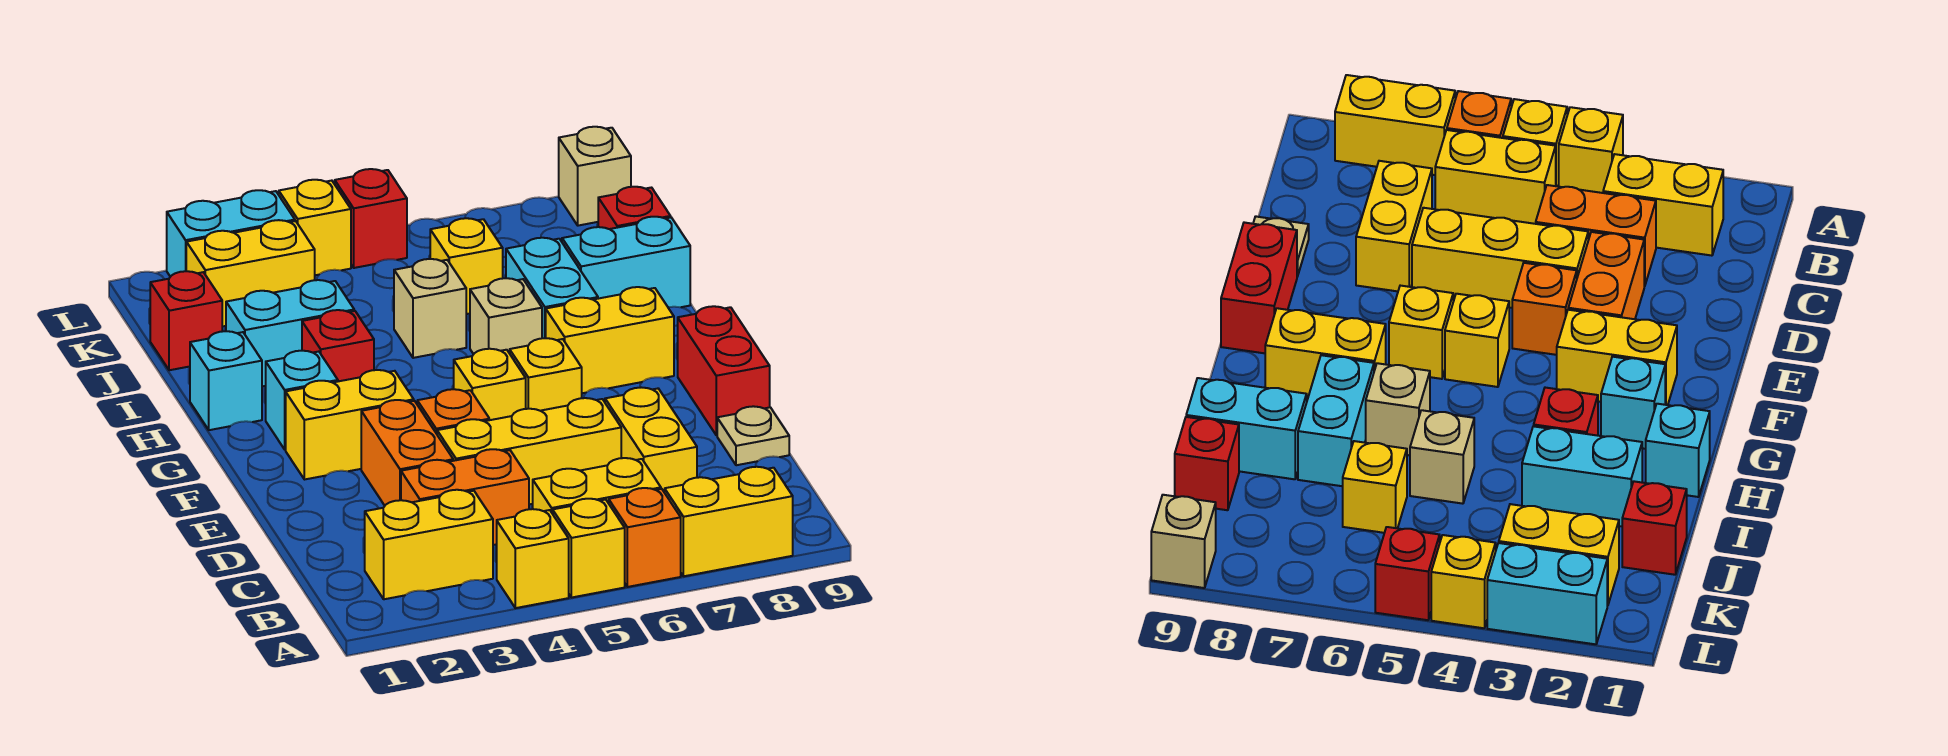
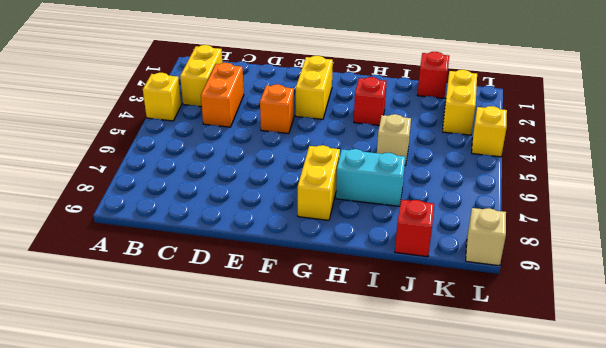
none -> yellow 1x1 brick [553,499,625,598]
none -> orange 1x1 brick [609,488,681,587]
none -> yellow 1x2 brick [665,467,793,576]
none -> yellow 1x2 brick [533,458,661,514]

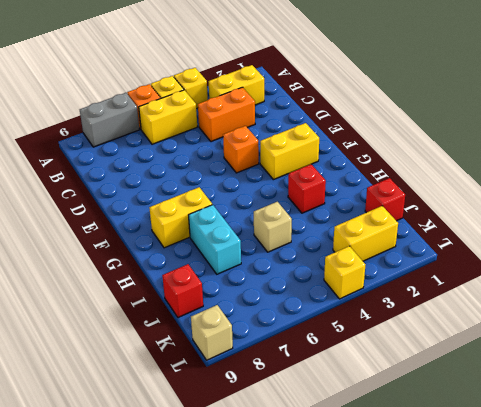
grey 1x2 brick [80,93,140,147] -> yellow 1x2 brick [665,467,793,576]
none -> yellow 1x2 brick [605,387,697,493]
none -> orange 1x2 brick [361,400,453,506]
none -> yellow 1x3 brick [437,398,621,504]
none -> tan 1x1 plate [717,406,789,465]

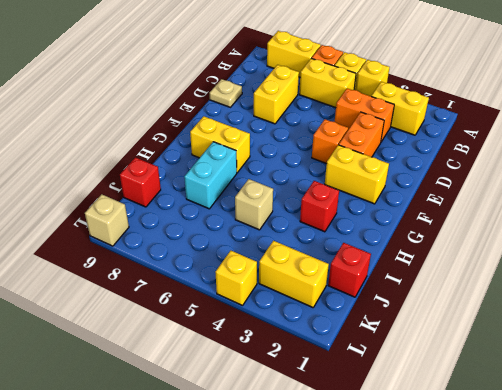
none -> yellow 1x3 brick [437,398,621,504]
none -> red 1x2 brick [678,306,770,435]
none -> yellow 1x1 brick [454,349,526,420]
none -> yellow 1x1 brick [510,338,582,411]

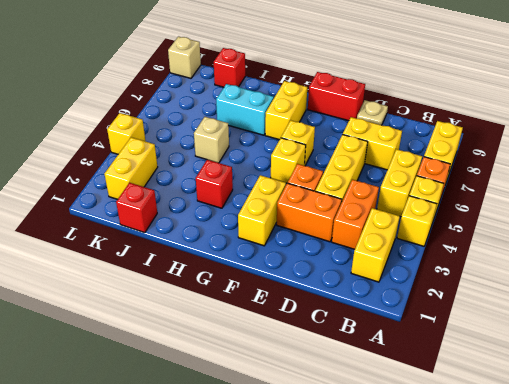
none -> cyan 1x1 brick [266,351,338,449]
none -> cyan 1x1 brick [190,331,262,430]
none -> tan 1x1 brick [470,278,542,354]
none -> cyan 1x2 brick [226,280,354,386]

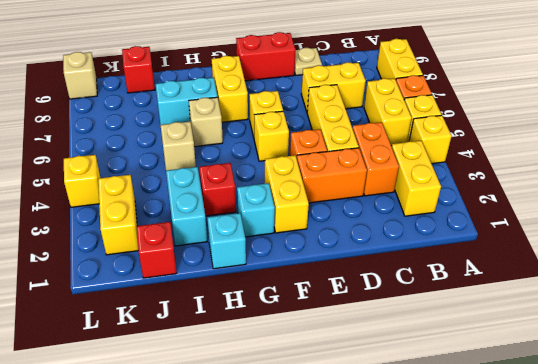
none -> cyan 1x2 brick [562,217,690,307]
none -> yellow 1x1 brick [430,218,503,314]
none -> cyan 1x2 brick [167,190,295,277]
none -> red 1x1 brick [335,169,407,268]

